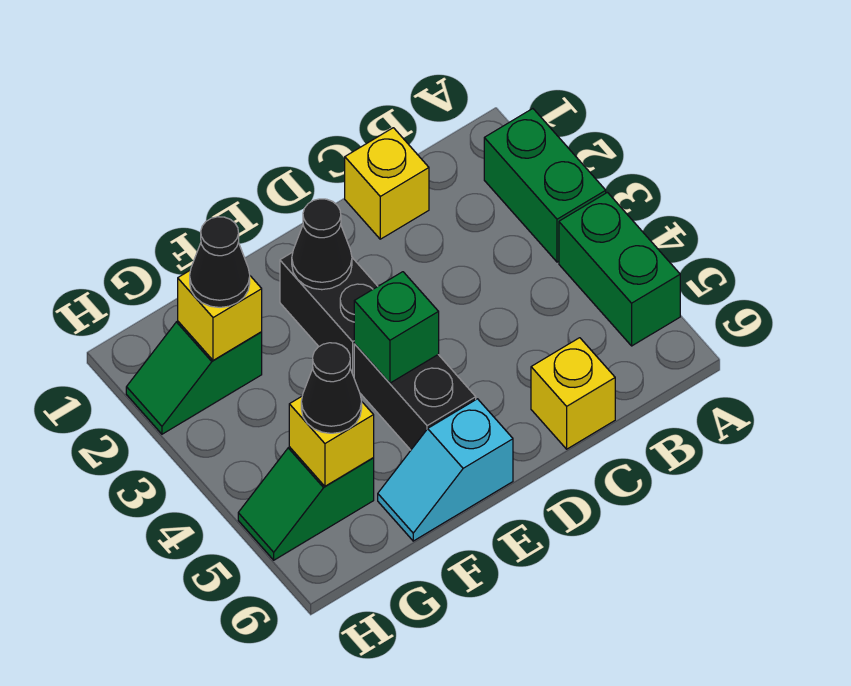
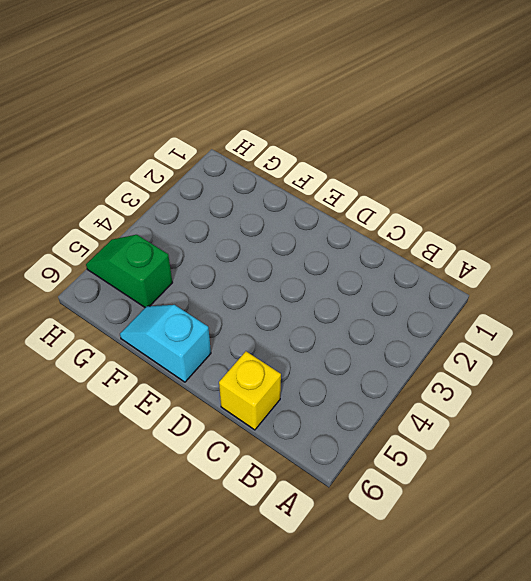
none -> green 1x2 brick [484,109,606,262]
none -> green 1x2 brick [559,192,680,346]
none -> yellow 1x1 brick [345,128,429,239]

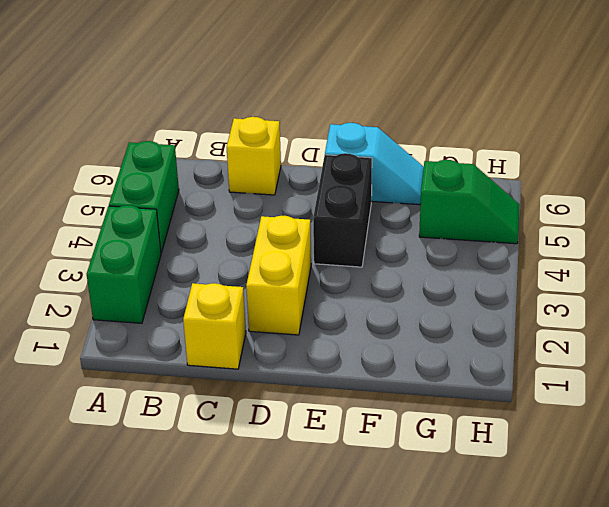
yellow 1x2 brick [246,216,311,335] -> none
none -> black 1x2 brick [280,252,378,377]
none -> green 1x2 slope [126,321,262,434]
none -> black 1x1 cone [292,199,352,290]

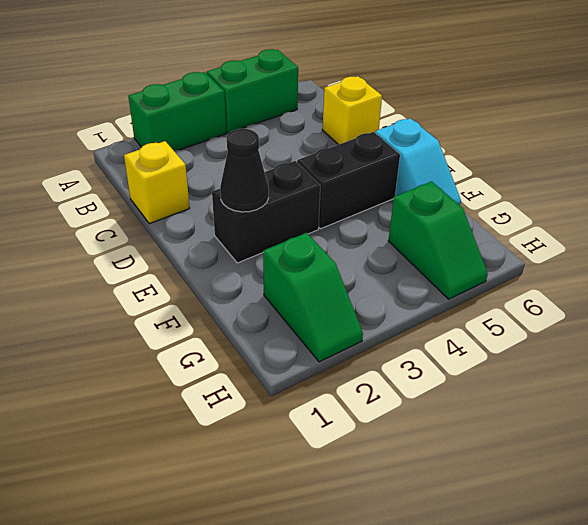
none -> green 1x1 brick [354,272,439,383]
none -> yellow 1x1 brick [178,270,262,361]
none -> yellow 1x1 brick [289,397,374,486]

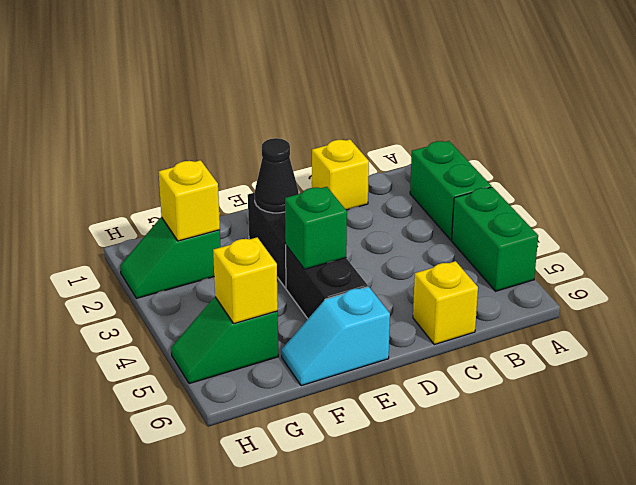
none -> black 1x1 cone [190,217,250,307]
none -> black 1x1 cone [301,343,362,433]

